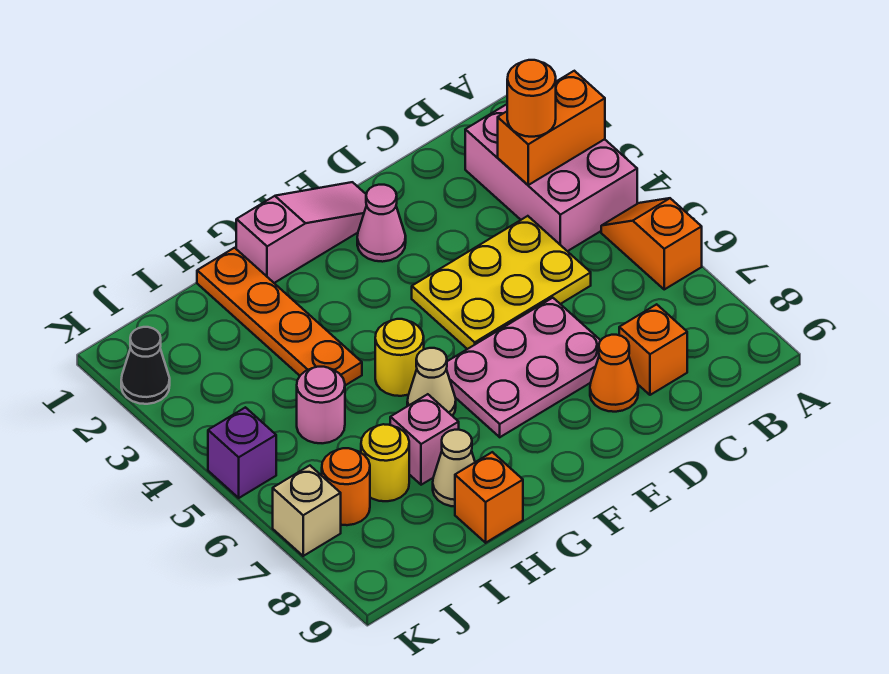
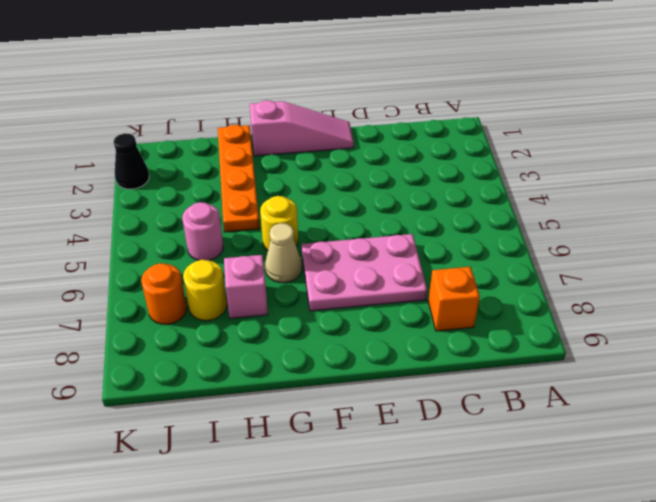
none -> pink 2x3 brick [465,104,637,251]
none -> orange 1x2 slope [601,198,702,289]
none -> yellow 2x3 plate [412,216,591,349]

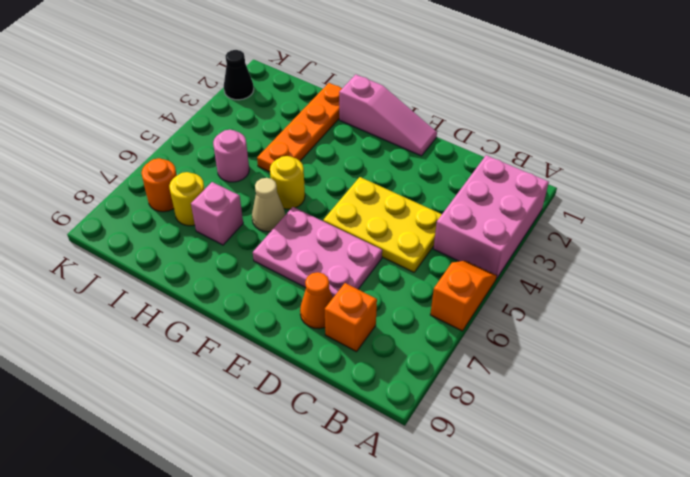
none -> pink 1x1 cone [357,185,406,262]
none -> tan 1x1 cone [433,430,475,506]
none -> orange 1x1 brick [455,452,523,543]

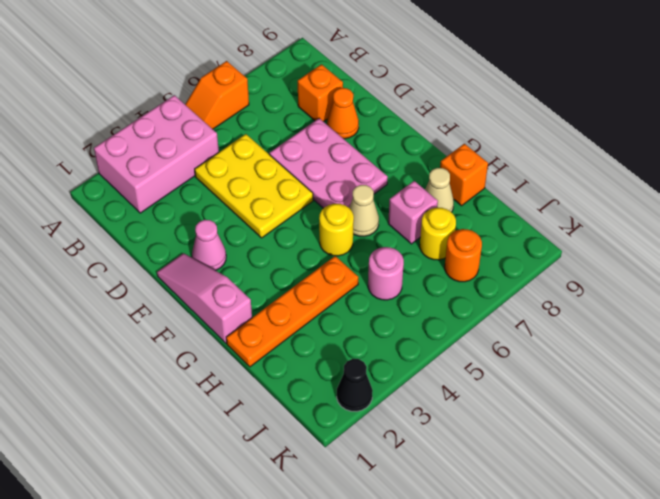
none -> purple 1x1 brick [208,407,276,498]
none -> tan 1x1 brick [273,466,341,556]
none -> orange 1x2 brick [498,71,605,185]

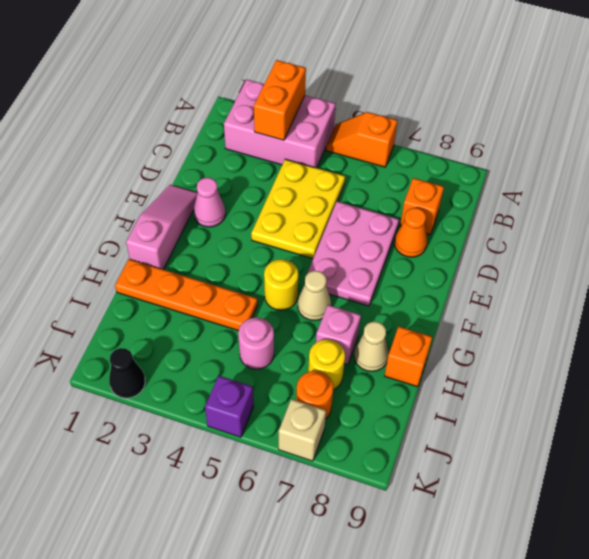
none -> orange 1x1 round brick [507,60,556,137]

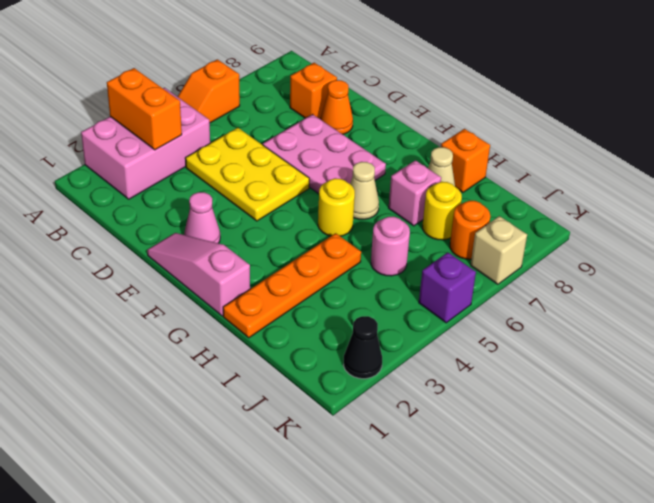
none -> orange 1x1 round brick [507,60,556,137]

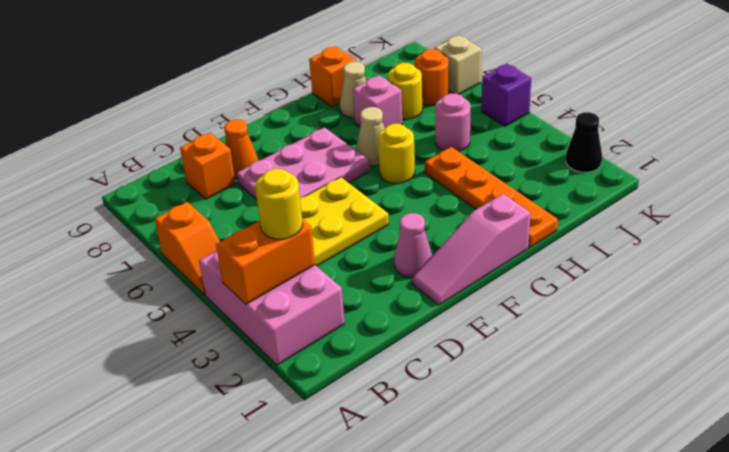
yellow 1x1 round brick [255,169,303,239] -> orange 1x1 round brick [507,60,556,137]

